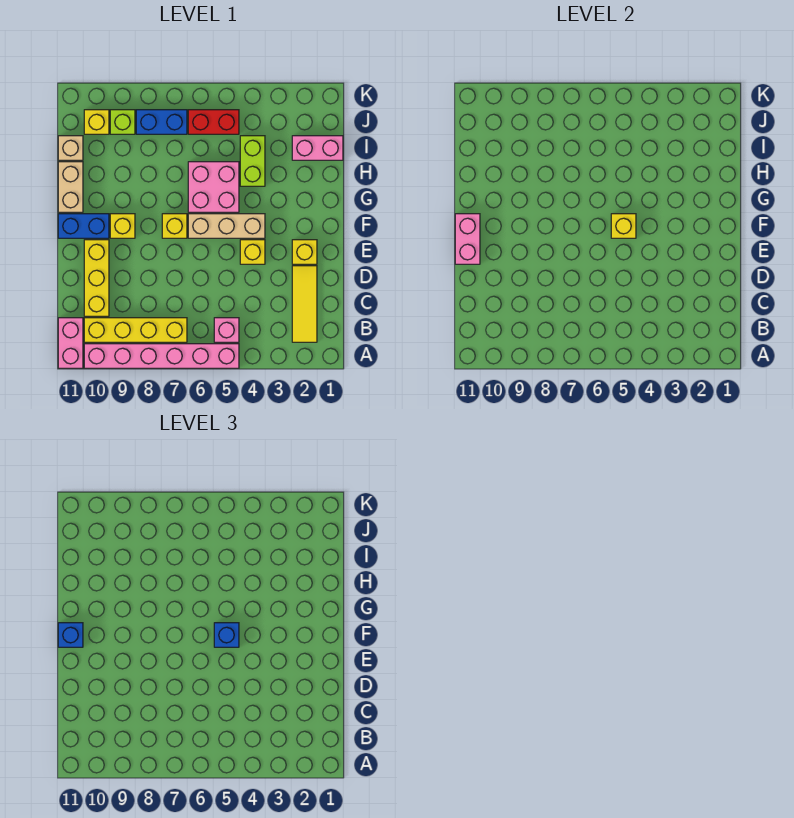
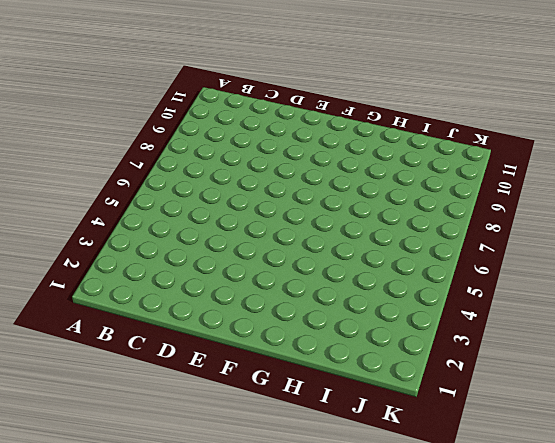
none -> pink 1x6 brick [84,344,239,368]
none -> pink 1x2 brick [58,318,83,368]
none -> yellow 1x3 tile [292,266,317,342]

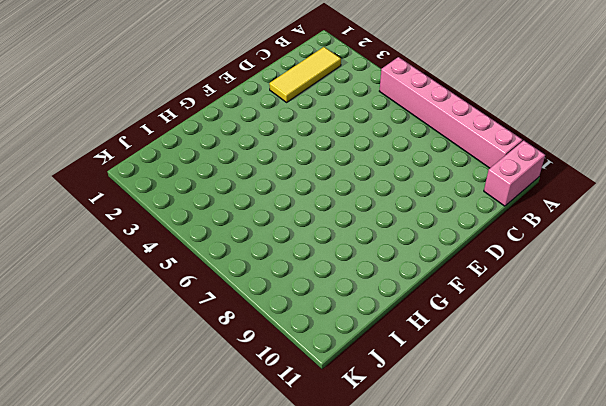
none -> pink 1x1 brick [214,318,239,342]
none -> yellow 1x4 brick [84,318,187,342]
none -> yellow 1x3 brick [84,240,109,316]

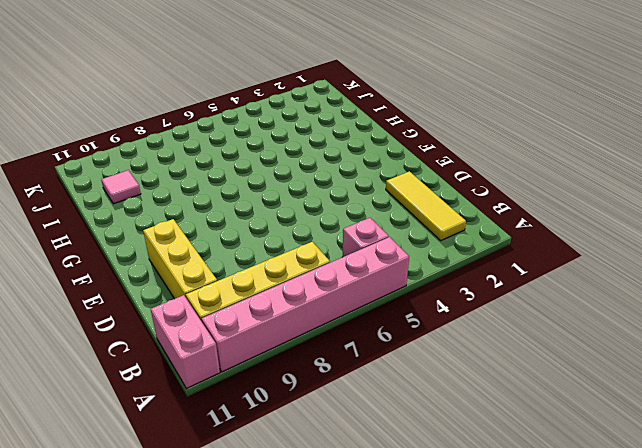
pink 1x1 tile [101,170,141,204] -> none
none -> yellow 1x1 brick [292,240,317,264]
none -> yellow 1x1 brick [240,240,265,264]
none -> tan 1x3 brick [188,214,265,238]

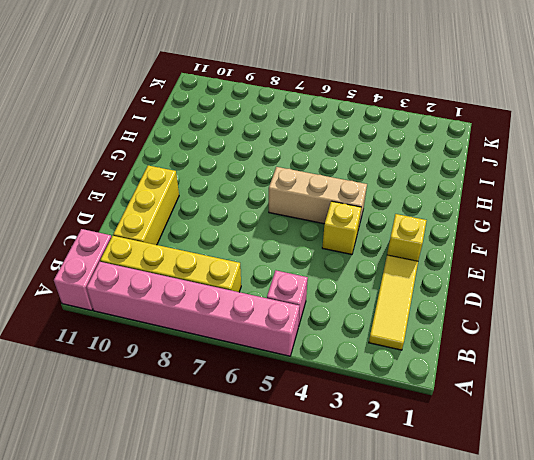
none -> yellow 1x1 brick [162,214,187,238]
none -> yellow 1x1 brick [110,214,135,238]
none -> blue 1x2 brick [58,214,109,238]

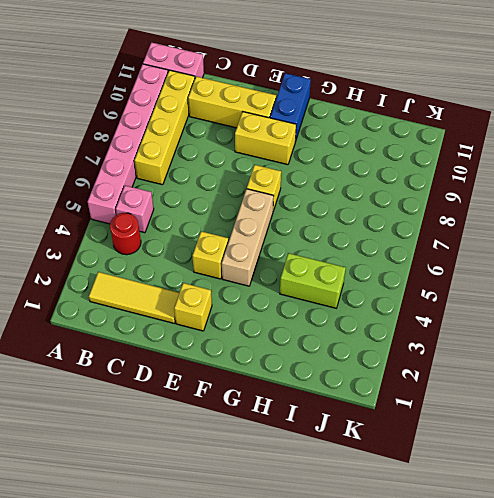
red 1x1 round brick [110,213,141,255] -> none
yellow 1x2 brick [235,112,296,165] -> yellow 1x1 brick [110,214,135,238]
none -> pink 2x2 brick [188,162,239,212]
none -> tan 1x2 brick [58,162,83,212]
none -> pink 1x2 brick [292,136,343,160]

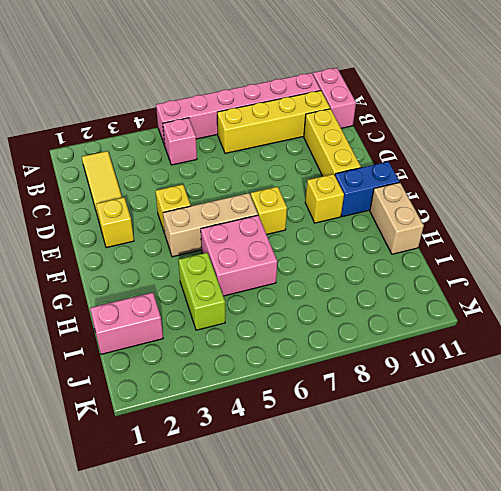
none -> tan 1x1 brick [58,136,83,160]
none -> red 1x2 brick [188,110,239,134]
none -> blue 1x2 brick [136,110,187,134]

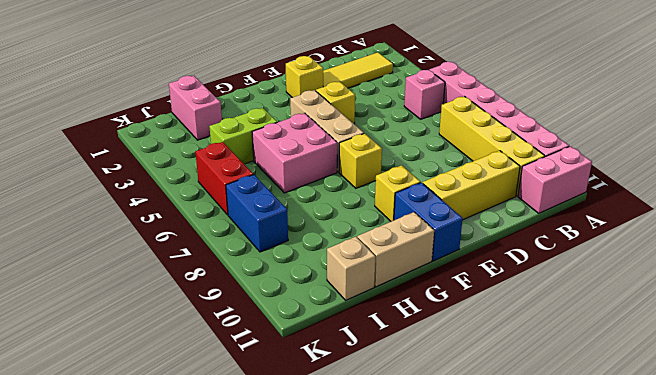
none -> lime 1x1 brick [110,110,135,134]
none -> yellow 1x1 brick [84,110,109,134]
none -> pink 1x2 brick [455,214,480,264]

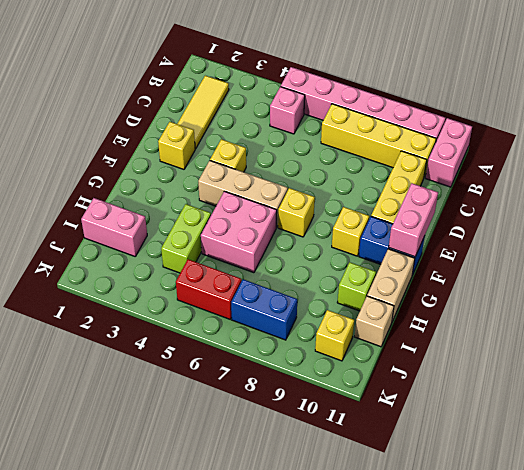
lime 1x1 brick [337,262,376,311] -> lime 1x1 brick moved to [110,110,135,134]
none -> yellow 1x1 brick [611,214,636,238]
none -> blue 1x1 brick [214,623,239,647]
none -> blue 1x1 brick [58,623,83,647]

